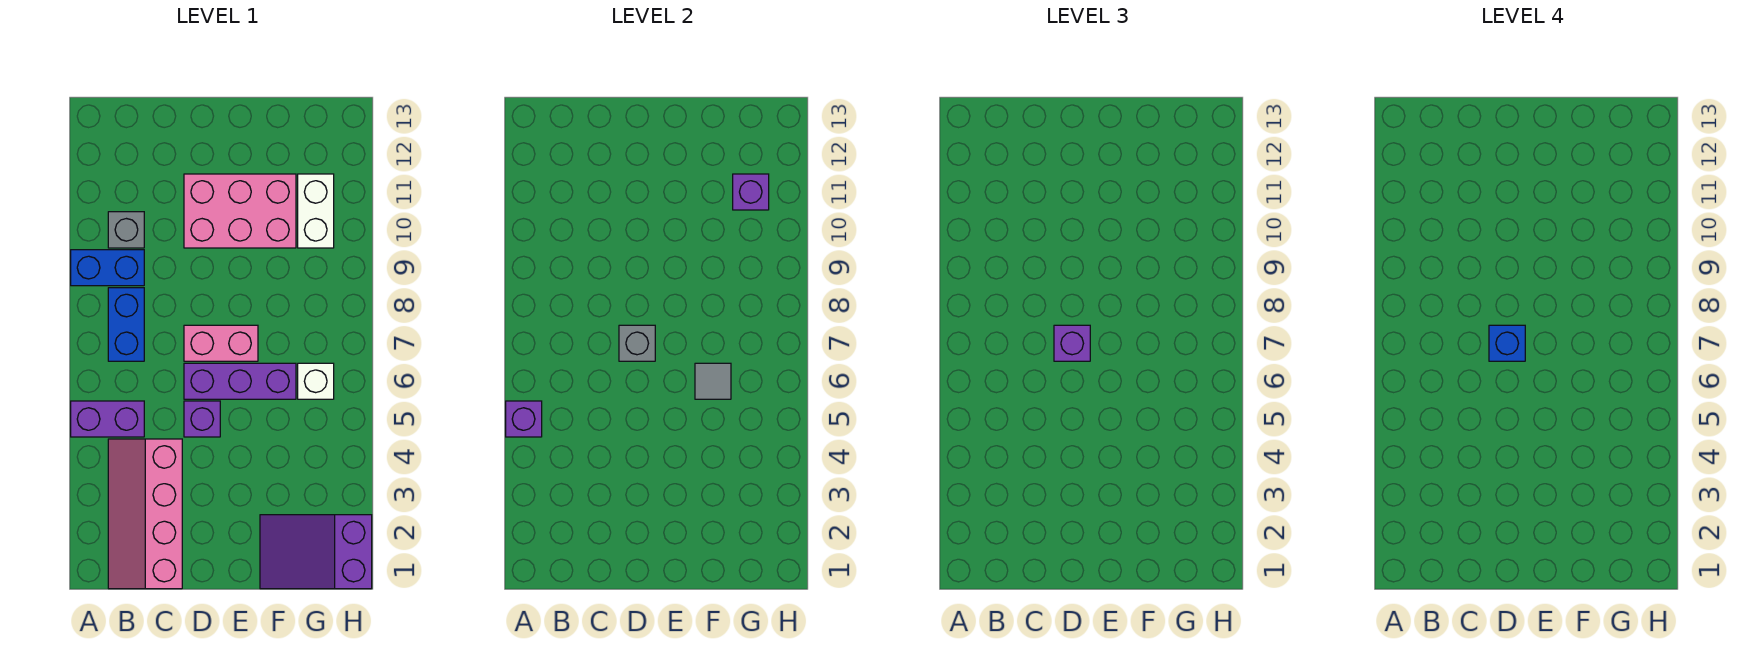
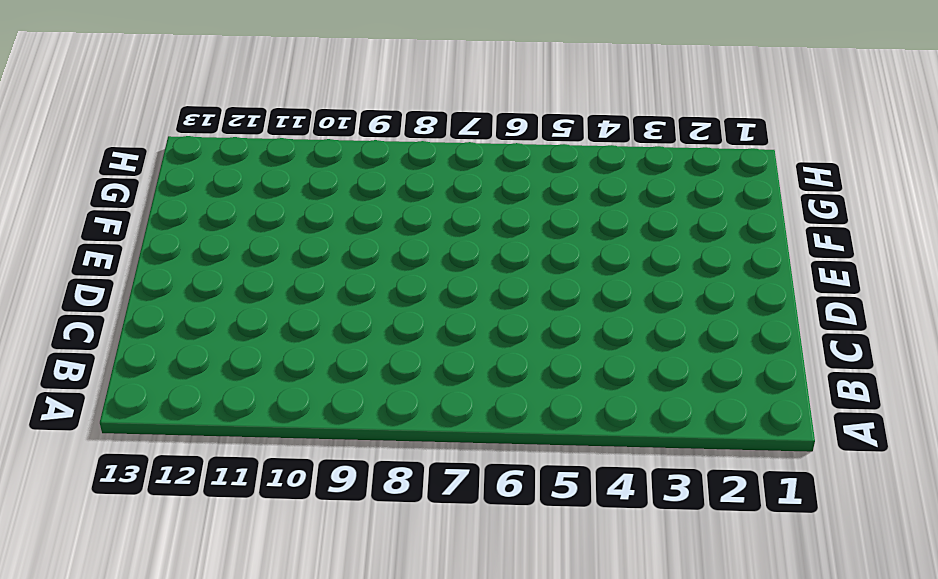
none -> purple 1x2 brick [71,401,144,437]
none -> blue 1x2 brick [71,250,144,286]
none -> pink 2x4 slope [108,439,182,589]

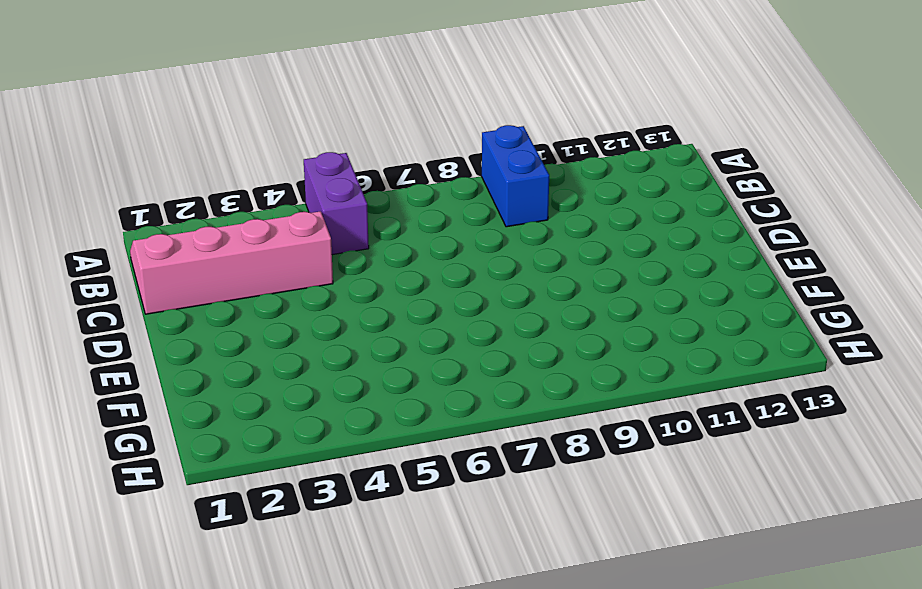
none -> blue 1x2 brick [108,288,144,361]
none -> grey 1x1 brick [108,212,144,248]
none -> purple 1x1 brick [184,401,220,437]

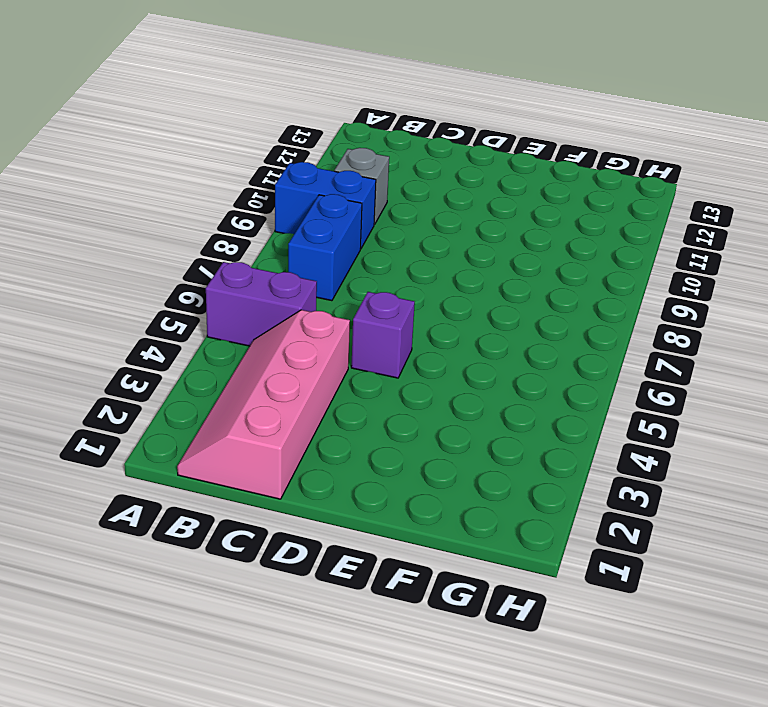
none -> purple 1x3 brick [184,363,296,399]
none -> pink 1x2 brick [184,325,258,361]
none -> pink 2x3 brick [184,174,296,248]

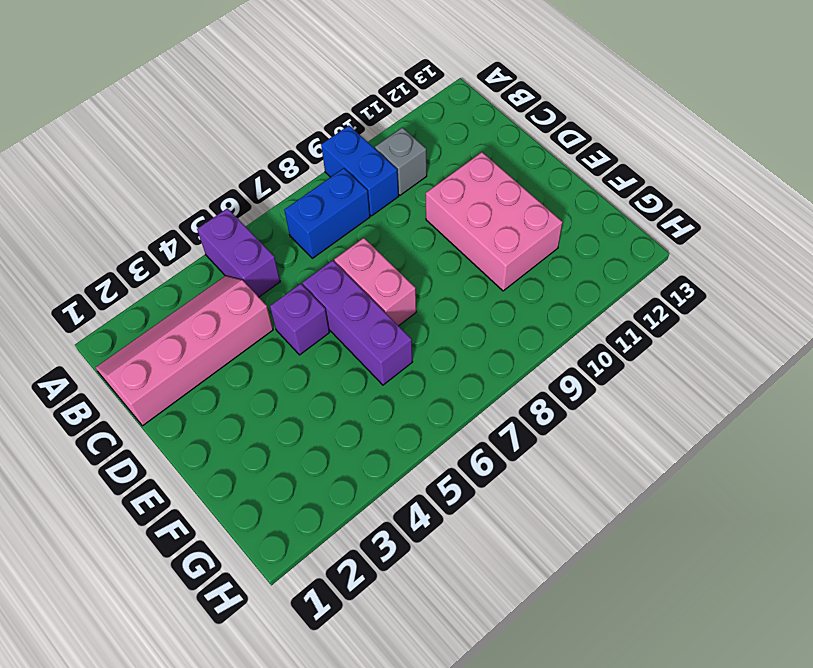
none -> purple 2x3 slope [260,515,372,589]
none -> white 1x1 brick [298,363,334,399]
none -> white 1x2 brick [298,174,334,248]

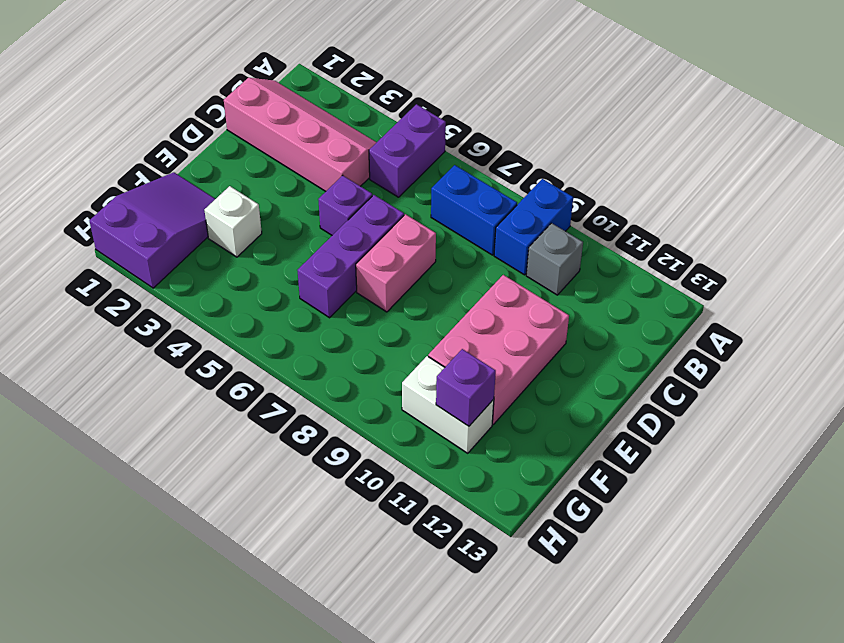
white 1x1 brick [204,186,262,257] -> white 1x1 brick moved to [298,363,334,399]
none -> purple 1x1 brick [506,401,542,437]
none -> grey 1x1 brick [619,325,655,361]
none -> grey 1x1 tile [695,363,731,399]

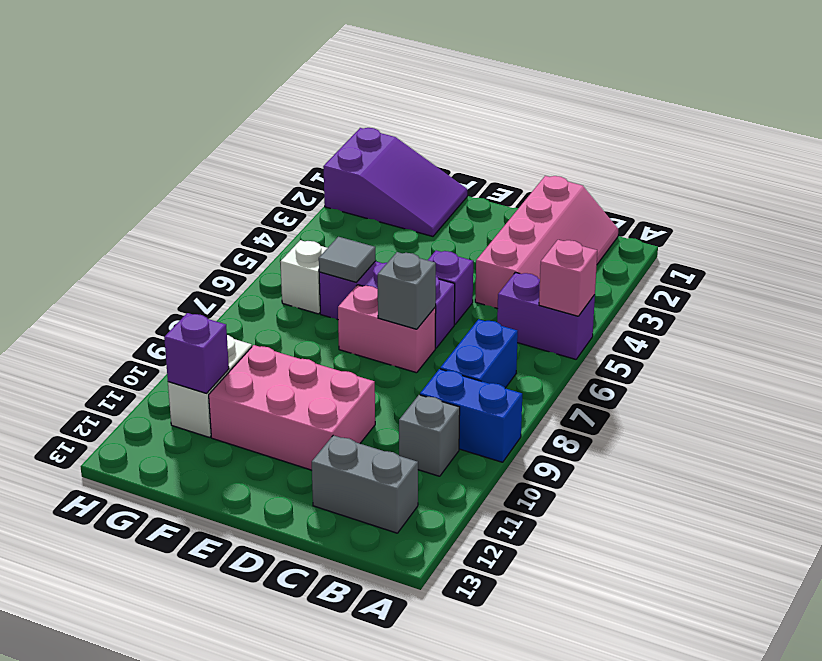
pink 1x1 brick [539,240,597,316] -> purple 1x1 brick [506,401,542,437]
grey 1x2 brick [312,435,418,533] -> none
none -> purple 1x1 brick [1054,325,1090,361]
none -> blue 1x1 brick [1489,325,1525,361]

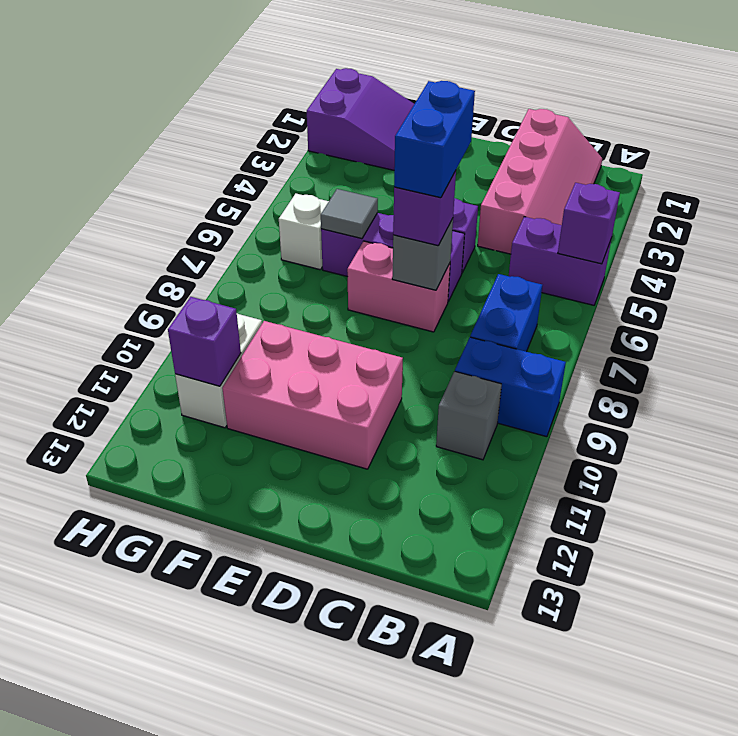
blue 1x2 brick [394,81,475,198] -> blue 1x1 brick [1489,325,1525,361]

